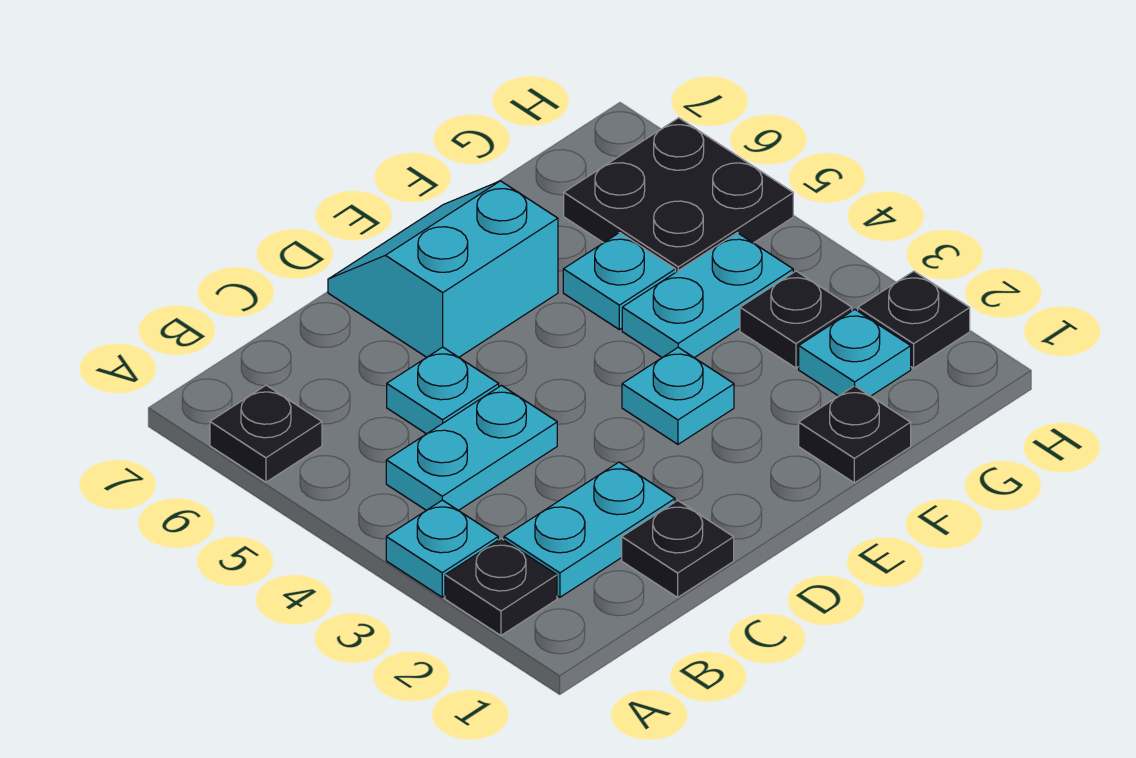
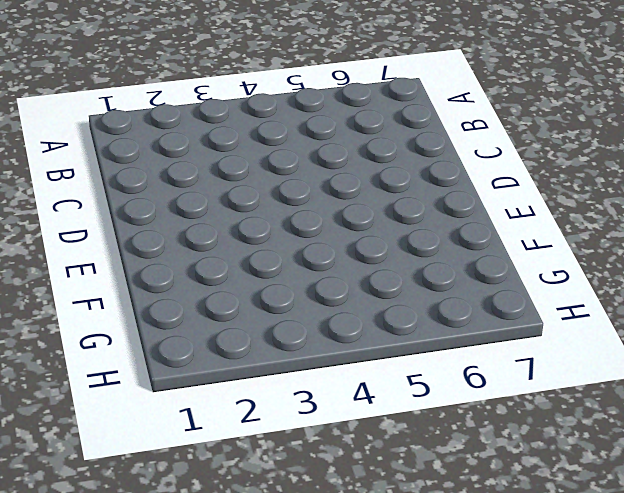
none -> black 1x1 plate [445,539,557,635]
none -> cyan 1x1 plate [386,500,498,597]
none -> black 1x1 plate [210,385,322,482]

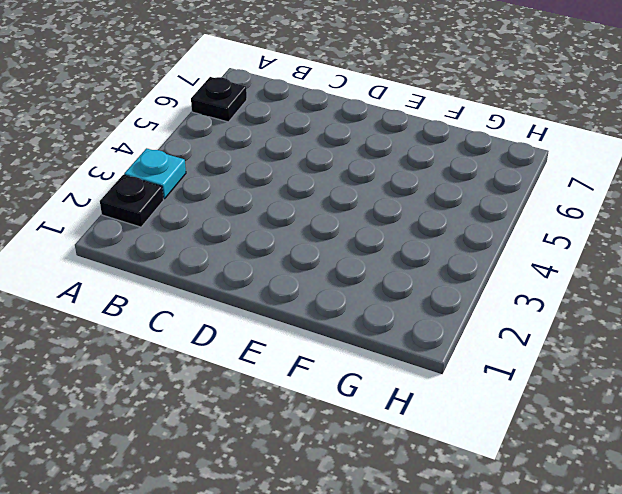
none -> cyan 1x2 plate [504,462,675,597]
none -> cyan 1x2 plate [386,386,557,510]
none -> black 1x1 plate [622,500,734,597]

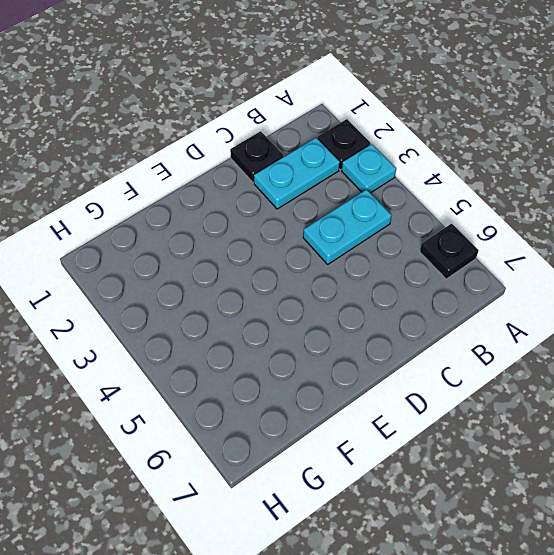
none -> cyan 1x1 plate [387,347,499,434]
none -> cyan 2x2 slope [328,181,558,357]
none -> cyan 1x1 plate [622,347,734,444]

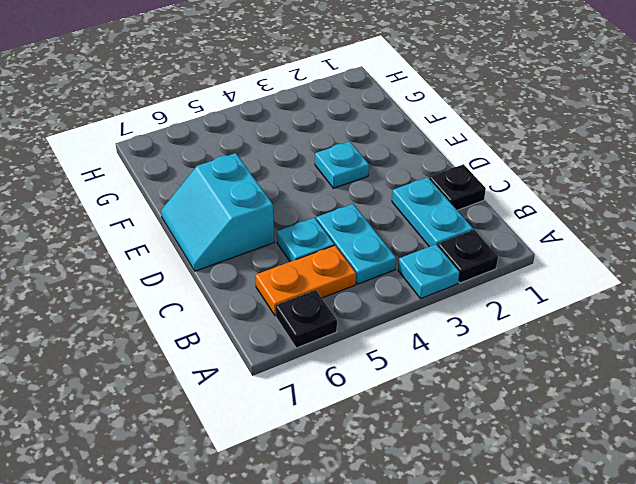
orange 1x2 plate [255,245,356,316] -> none
none -> black 1x1 plate [799,386,911,483]
none -> cyan 1x2 plate [622,233,793,358]
none -> cyan 1x1 plate [563,233,676,330]

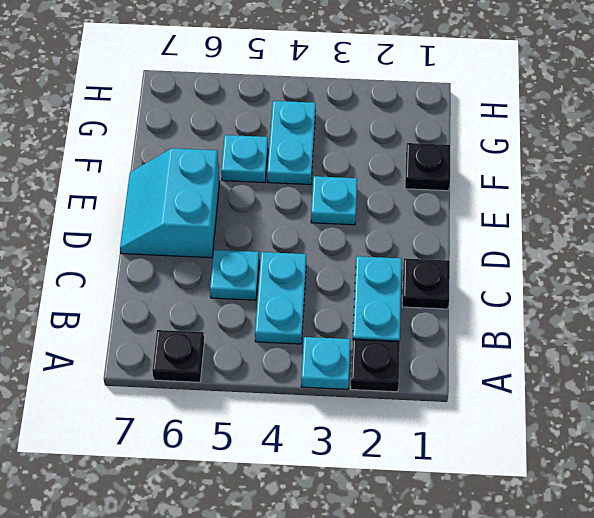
none -> cyan 1x1 plate [799,309,911,396]
none -> black 1x1 plate [740,271,852,368]
none -> black 2x2 plate [564,118,793,272]

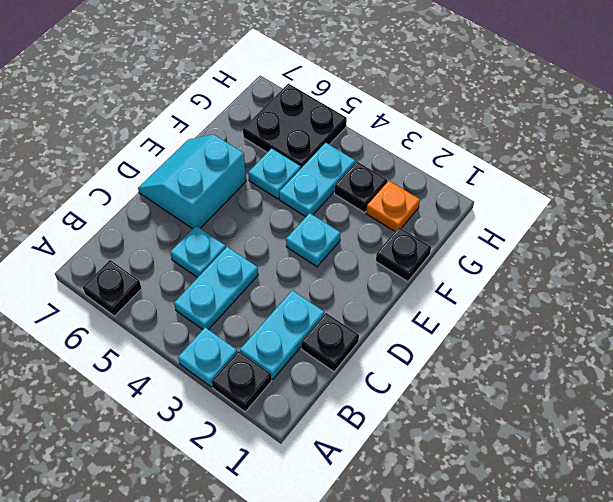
orange 1x1 plate [366,181,420,231] -> cyan 1x1 plate [799,309,911,396]
none -> black 1x1 plate [858,271,970,368]

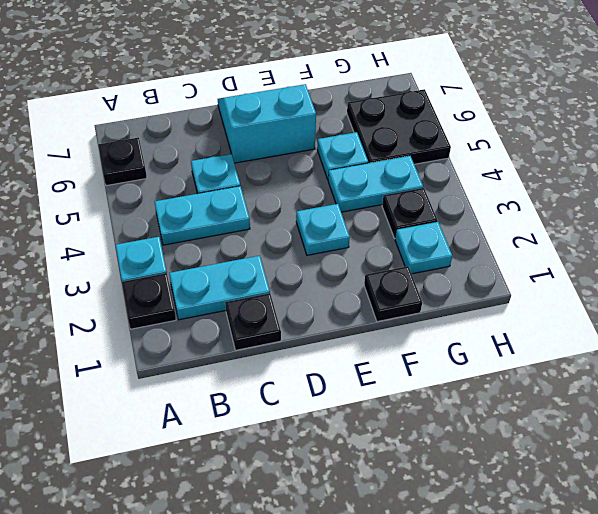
none -> black 1x1 plate [858,271,970,368]

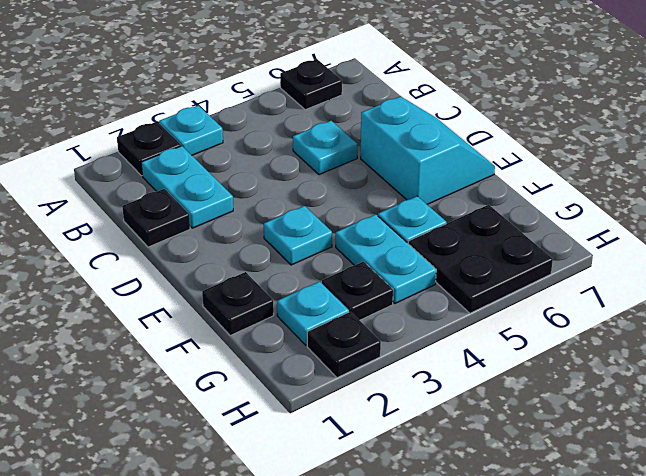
none -> cyan 1x2 plate [386,386,557,510]

